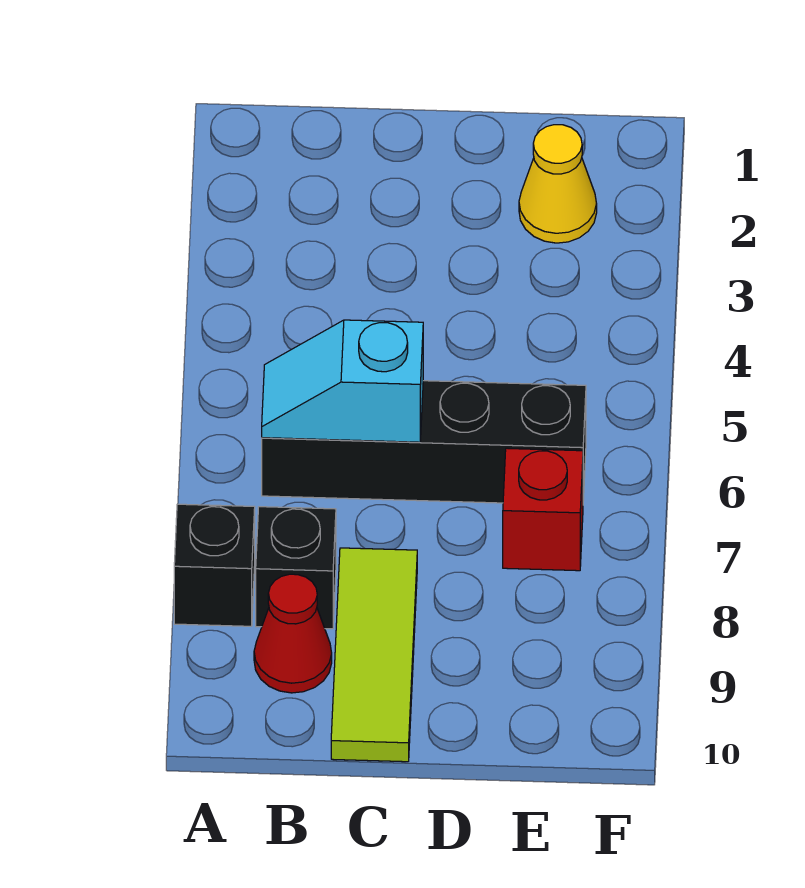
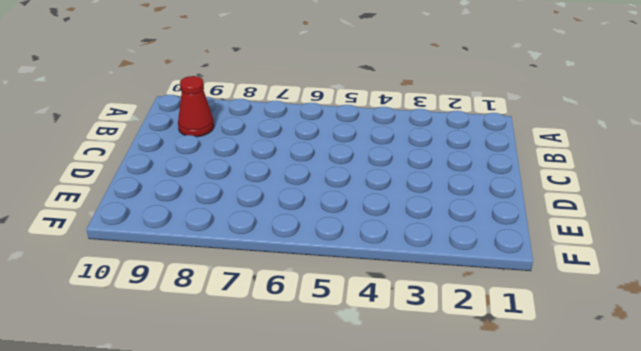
none -> black 1x1 brick [174,504,255,626]
none -> black 1x4 brick [262,381,586,503]

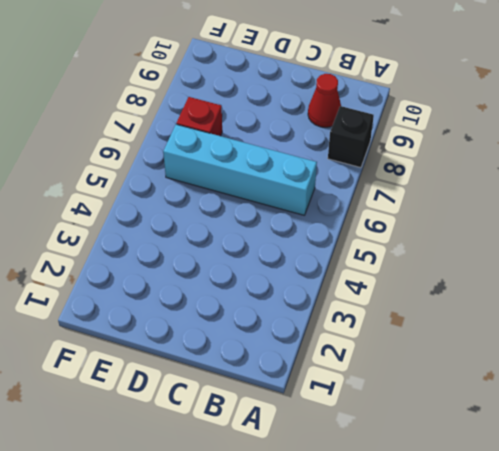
cyan 1x4 brick [163,124,317,215] -> black 1x4 brick [262,381,586,503]
none -> black 1x1 brick [256,507,336,629]
none -> lime 1x3 tile [331,548,417,762]

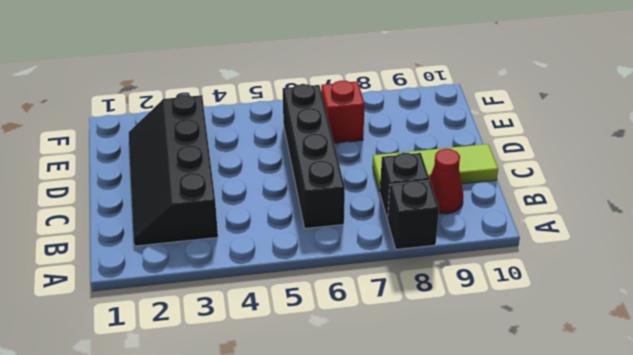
black 2x4 slope [129,95,218,246] -> yellow 1x1 cone [519,125,597,243]
none -> cyan 1x2 slope [262,320,423,442]

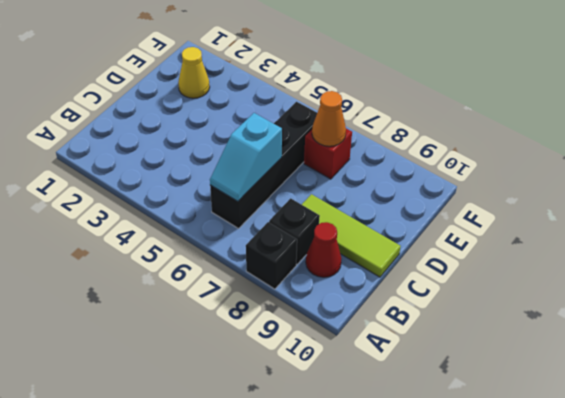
orange 1x1 cone [312,91,346,146] -> none

